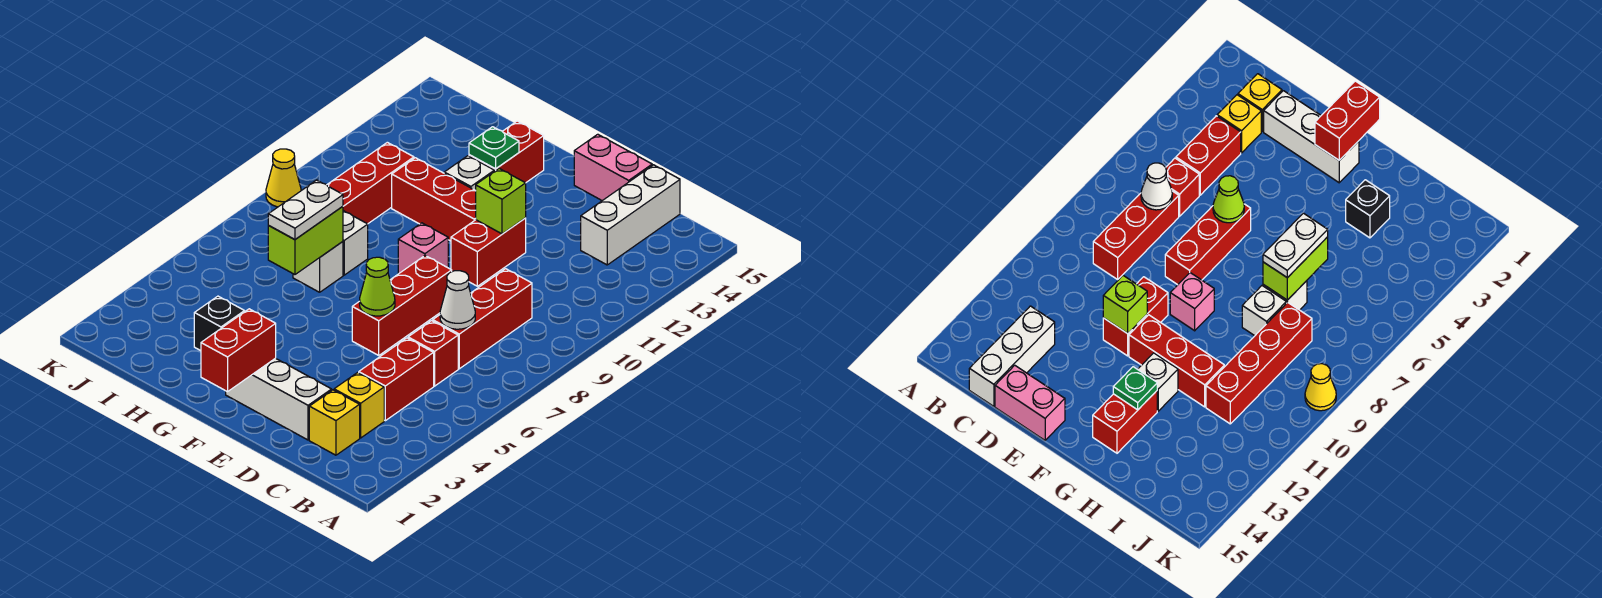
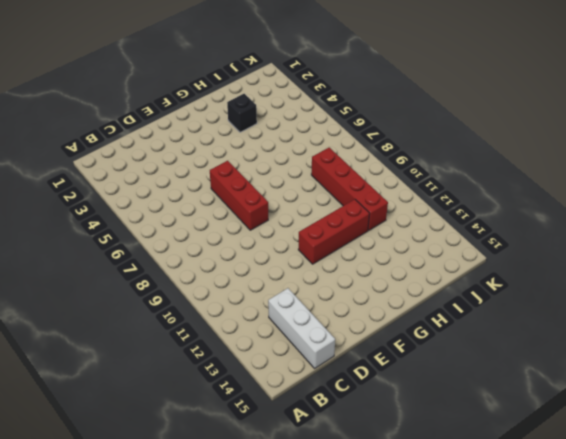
none -> yellow 1x1 brick [309,390,360,455]
none -> yellow 1x1 brick [334,373,384,438]
none -> red 1x2 brick [359,338,434,421]

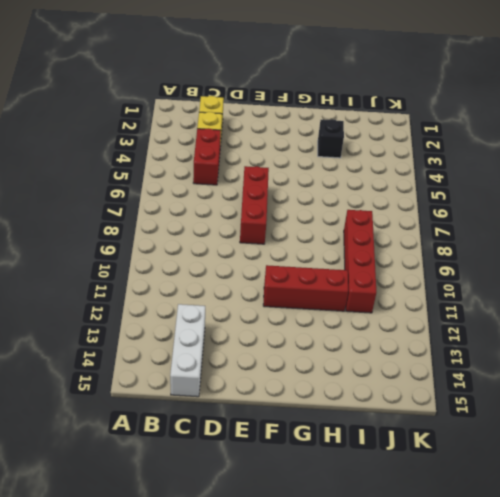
none -> red 1x1 brick [408,321,458,386]
none -> red 1x3 brick [433,269,532,369]
none -> white 1x3 brick [226,358,332,440]

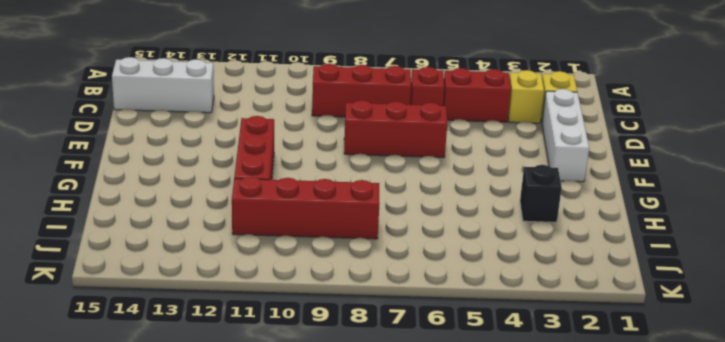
none -> pink 1x2 brick [574,134,652,201]
none -> red 1x2 brick [451,218,526,286]
none -> pink 1x1 brick [398,223,448,274]

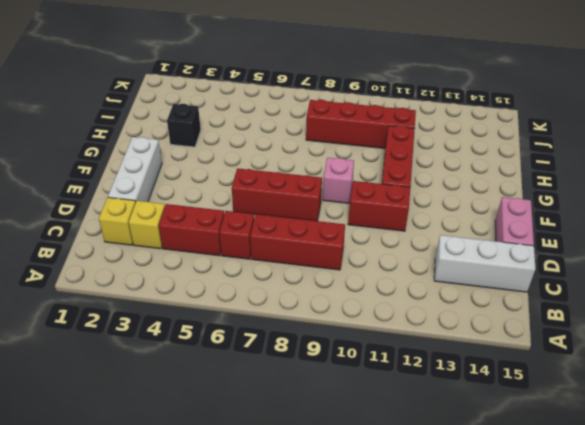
none -> white 1x1 brick [444,156,494,191]
none -> red 1x2 brick [469,121,544,183]
none -> white 1x1 brick [293,242,343,292]

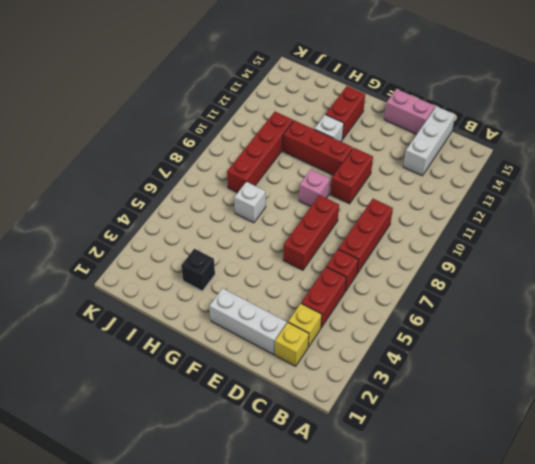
none -> white 1x1 brick [343,211,368,275]
none -> yellow 1x1 cone [266,149,301,207]
none -> white 1x1 cone [440,271,475,329]

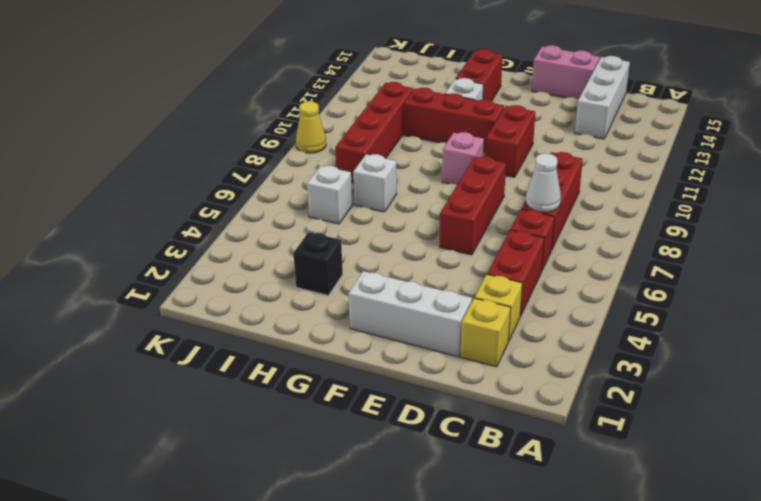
white 1x1 brick [307,166,352,224] -> white 1x1 brick moved to [343,211,368,275]
none -> lime 1x1 cone [360,257,395,316]
none -> lime 1x1 brick [476,169,526,234]
none -> red 1x2 brick [201,309,276,392]

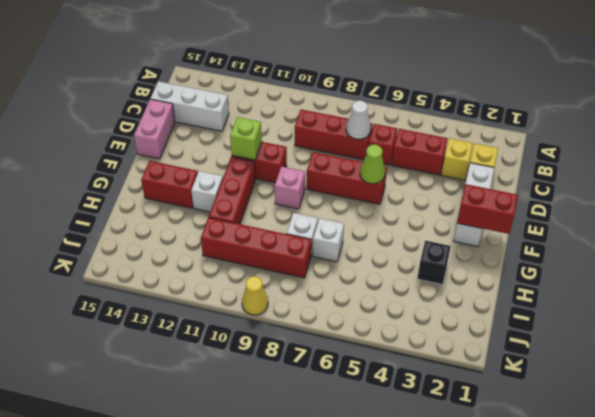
none -> green 1x1 plate [469,127,519,169]
none -> lime 1x2 brick [268,206,343,274]
none -> white 1x2 plate [268,180,343,240]

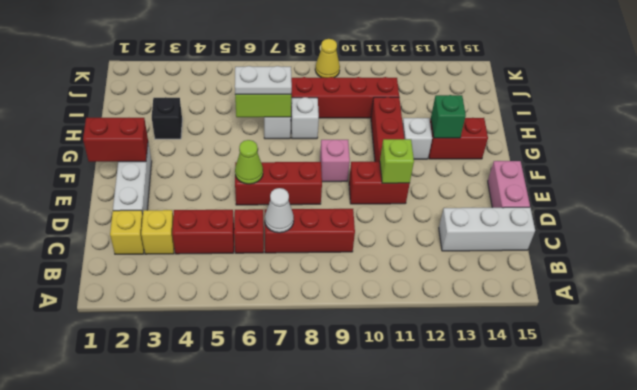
green 1x1 brick [431,95,466,138] -> green 1x1 plate [469,127,519,169]

